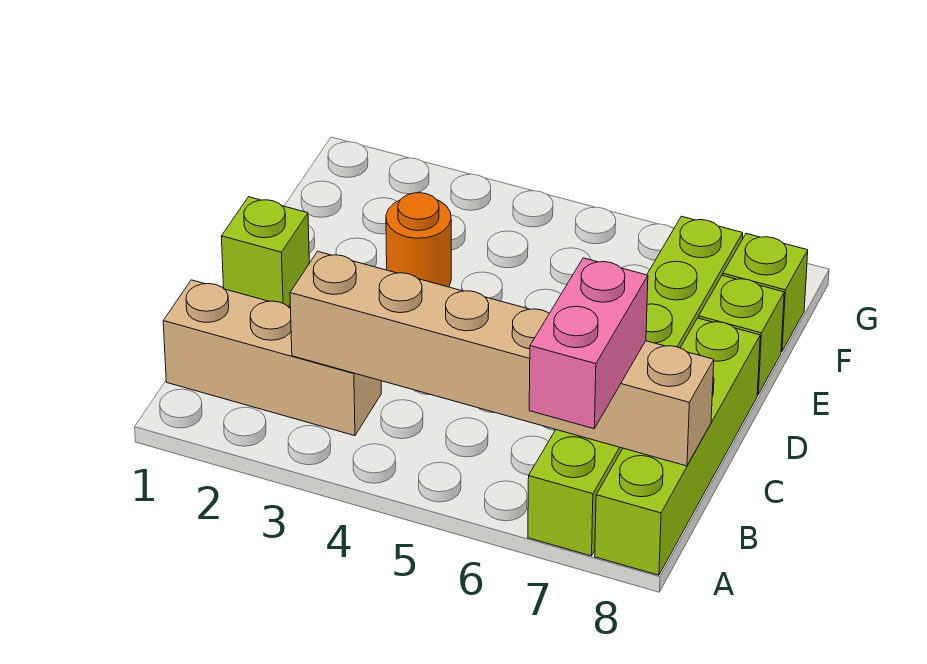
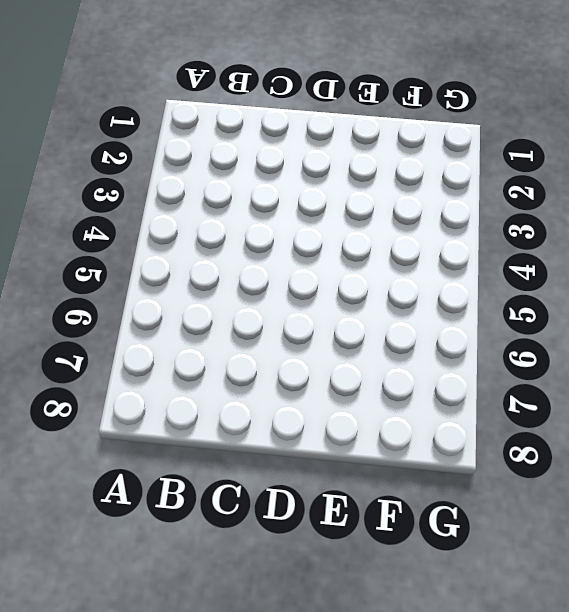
none -> lime 1x6 brick [528,216,743,556]
none -> lime 1x4 brick [595,318,760,575]

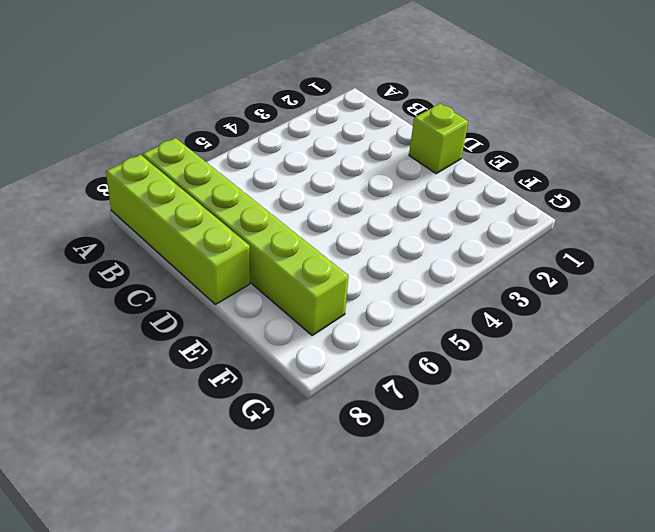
none -> tan 1x3 brick [163,280,381,436]
none -> orange 1x1 round brick [386,193,451,287]

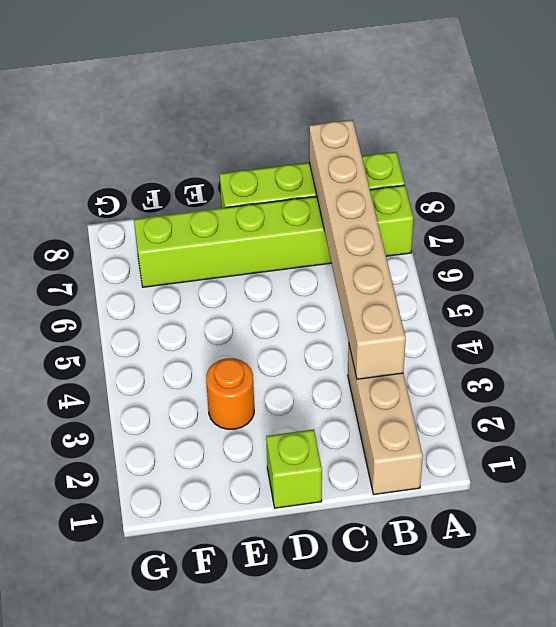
none -> lime 1x1 brick [699,275,784,395]
none -> lime 1x1 brick [723,234,808,352]

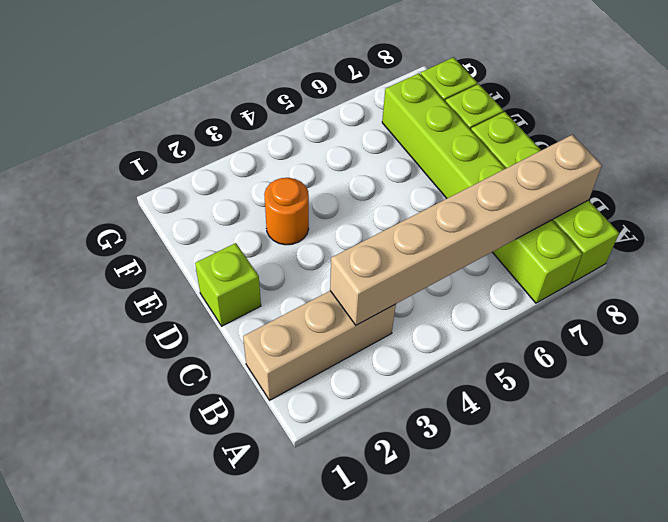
none -> pink 1x2 brick [529,258,648,429]

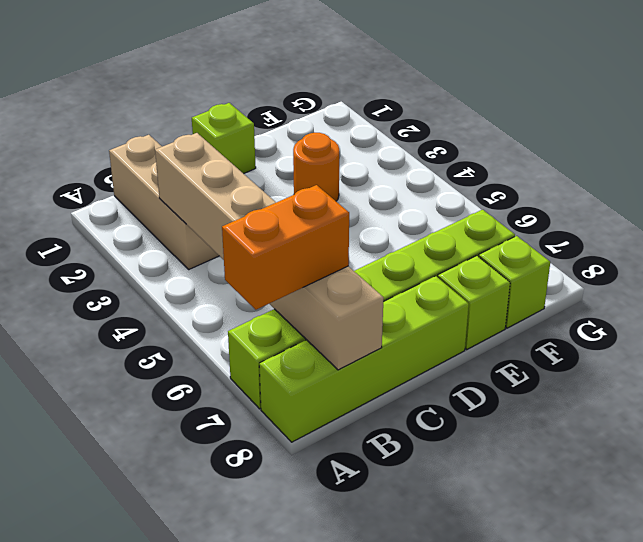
orange 1x2 brick [222,185,349,310] -> pink 1x2 brick [529,258,648,429]

